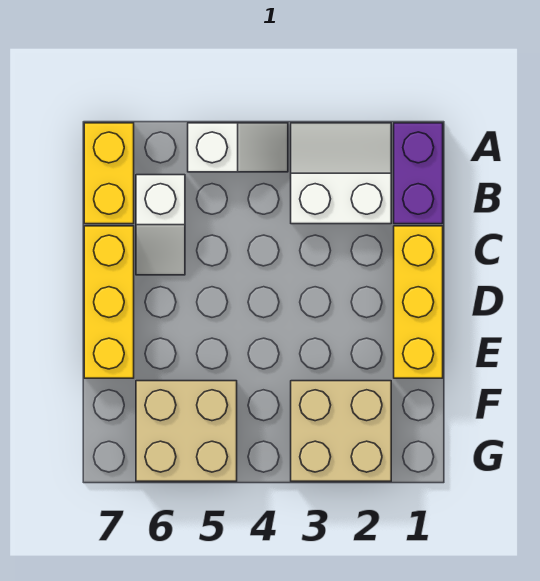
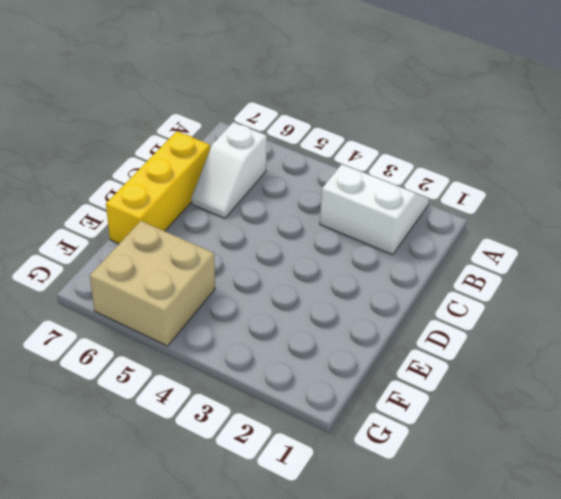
none -> purple 1x2 brick [394,123,443,224]
none -> white 1x2 slope [188,123,288,172]

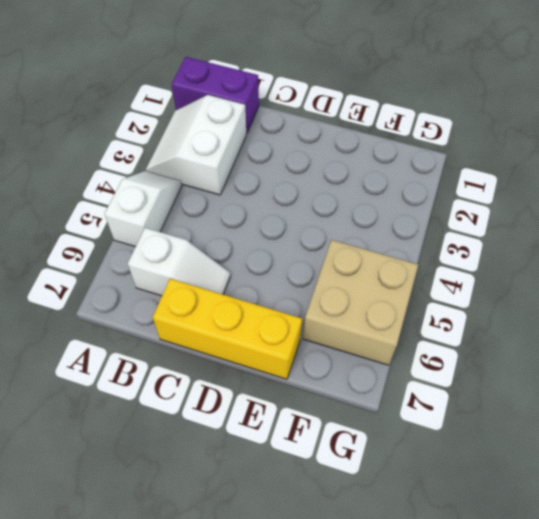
none -> yellow 1x2 brick [84,123,134,224]
none -> yellow 1x3 brick [394,226,443,378]

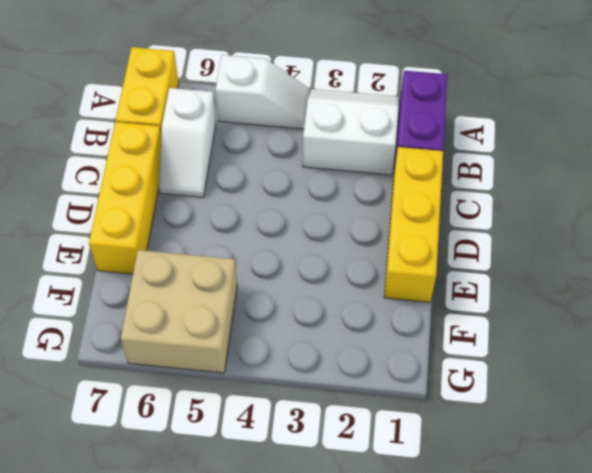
none -> tan 2x2 brick [291,381,391,481]

